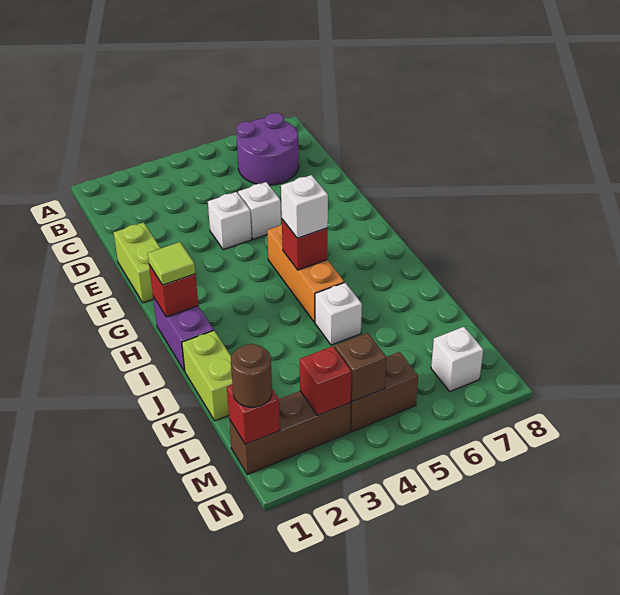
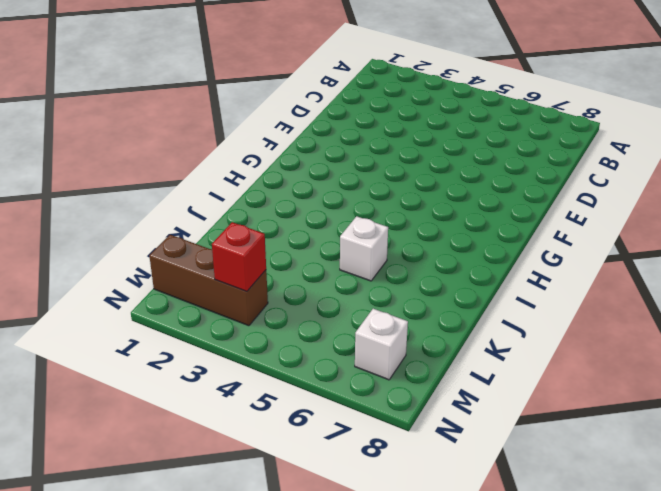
none -> purple 2x2 round brick [237,113,299,185]
none -> lime 1x2 brick [114,222,160,303]
none -> white 1x1 brick [208,192,252,250]

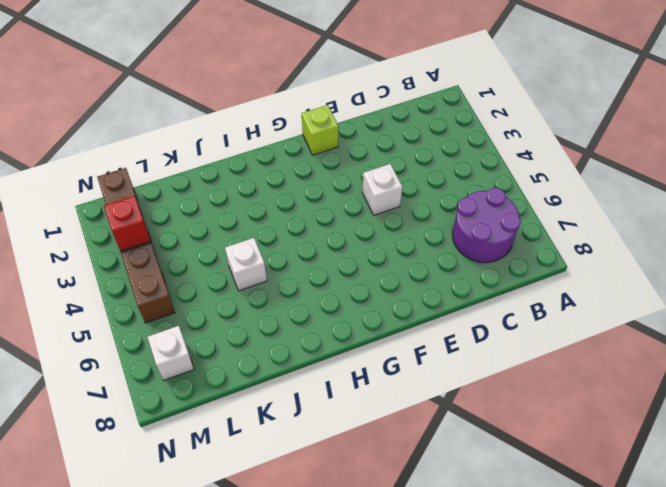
lime 1x1 brick [302,105,338,155] -> lime 1x2 brick [114,222,160,303]
none -> white 1x1 brick [238,182,281,239]
none -> orange 1x3 brick [267,225,344,322]
none -> purple 1x2 brick [153,297,214,371]

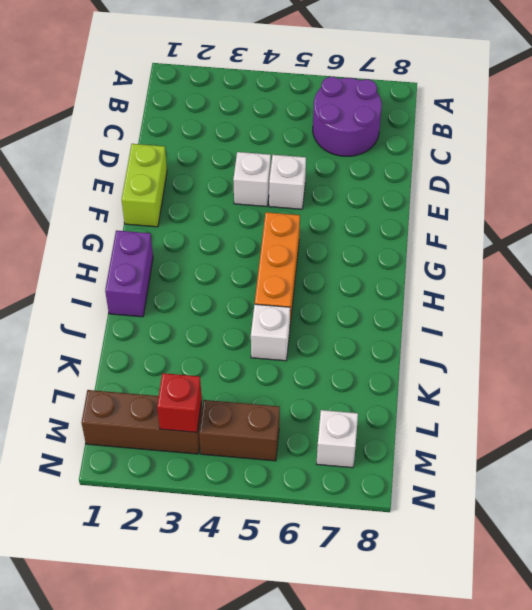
none -> lime 1x2 brick [182,331,233,421]
none -> red 1x1 brick [149,265,198,317]
none -> red 1x1 brick [282,219,328,270]

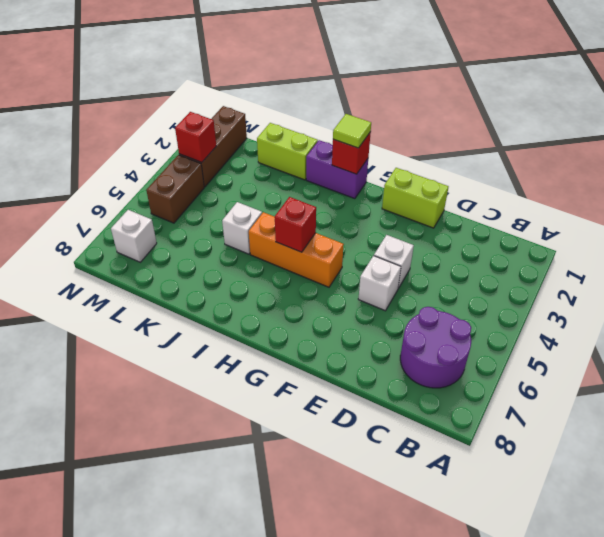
none -> red 1x1 brick [227,385,280,445]
none -> brown 1x1 brick [335,333,386,402]
none -> white 1x1 brick [281,175,328,238]

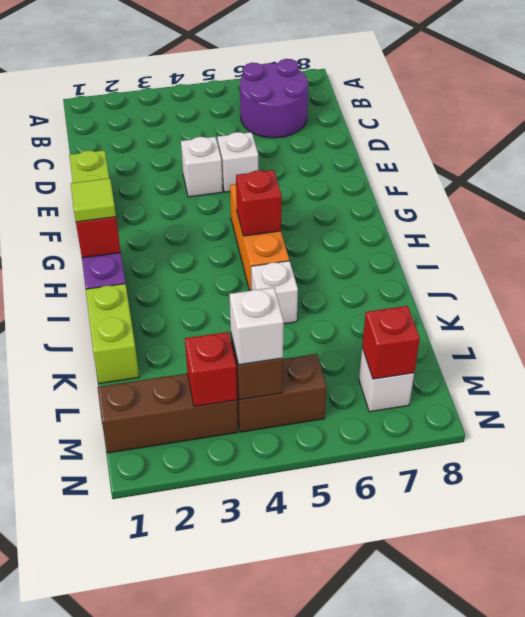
white 1x1 brick [230,287,284,365] -> white 1x1 brick moved to [281,175,328,238]
red 1x1 brick [362,306,420,379] -> red 1x1 brick moved to [227,385,280,445]
none -> brown 1x1 round brick [231,344,272,407]

